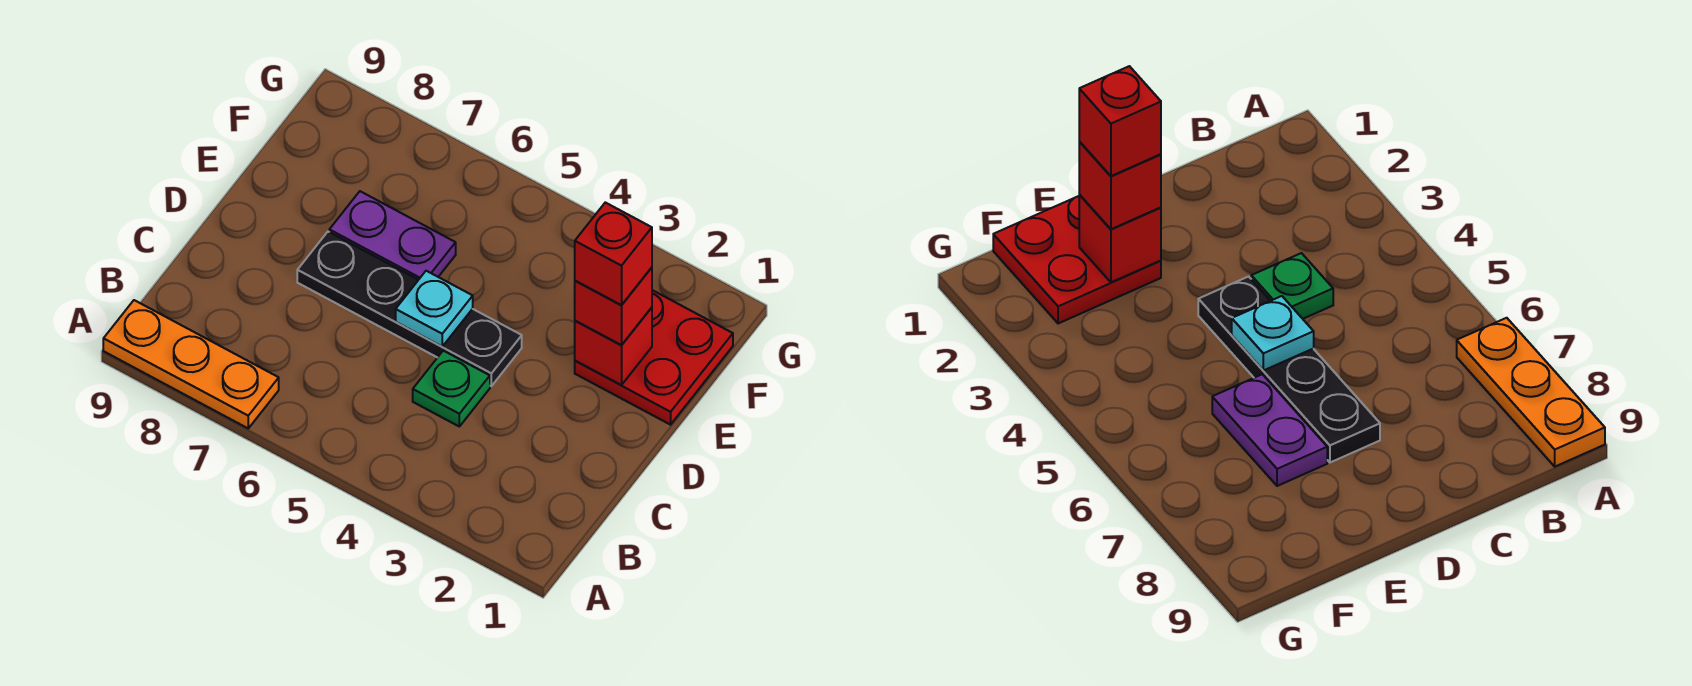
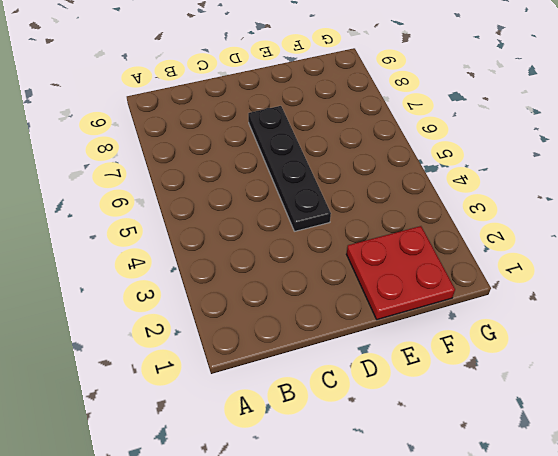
none -> orange 1x3 plate [103,300,279,428]
none -> green 1x1 plate [413,351,490,426]

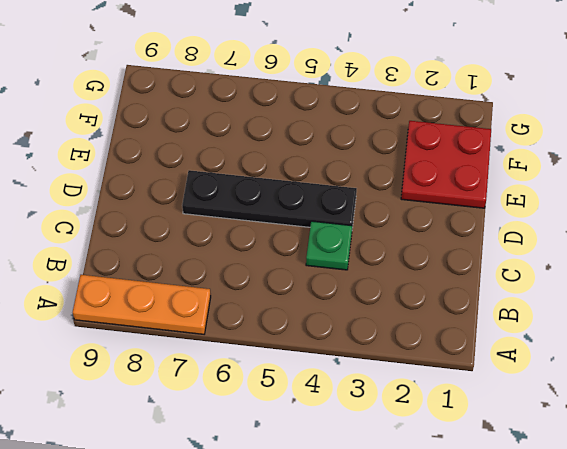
none -> purple 1x2 plate [329,191,456,280]
none -> cyan 1x1 plate [396,271,473,347]

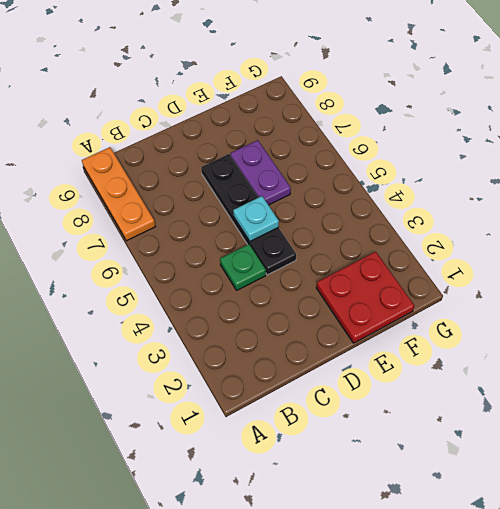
none -> red 1x1 brick [575,308,652,385]
none -> red 1x1 brick [575,268,652,345]

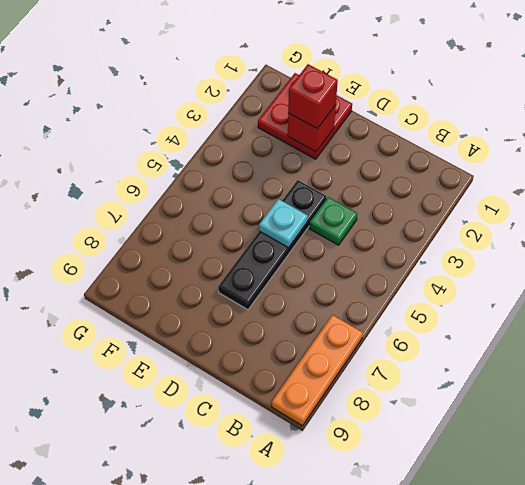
none -> purple 1x2 plate [329,191,456,280]
none -> red 1x1 brick [575,202,652,305]

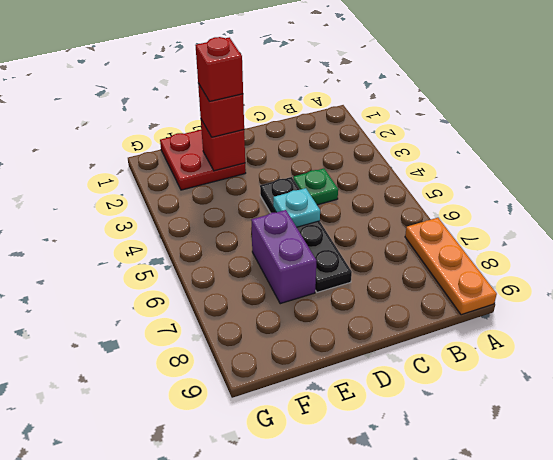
purple 1x2 brick [251,210,317,304] -> purple 1x2 plate [329,191,456,280]

